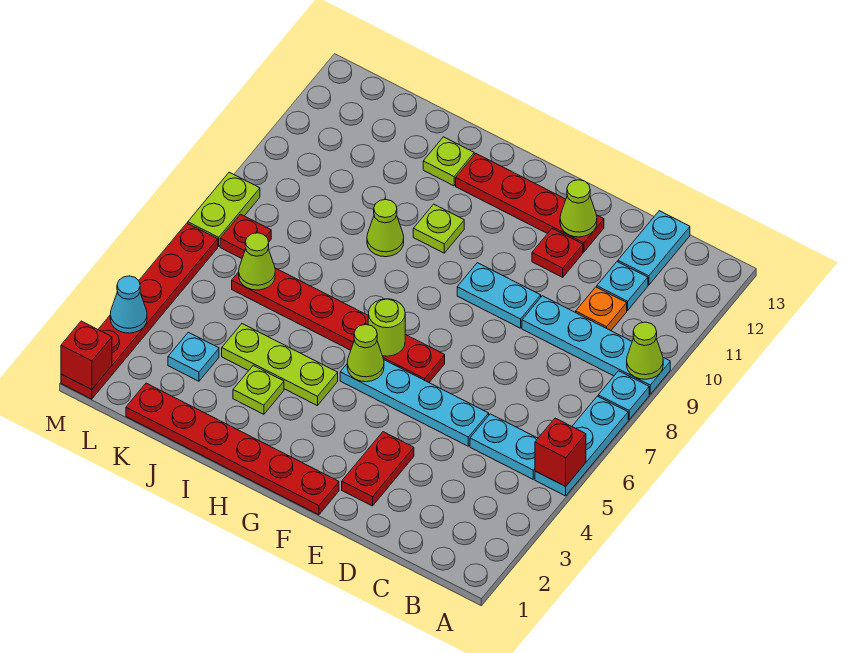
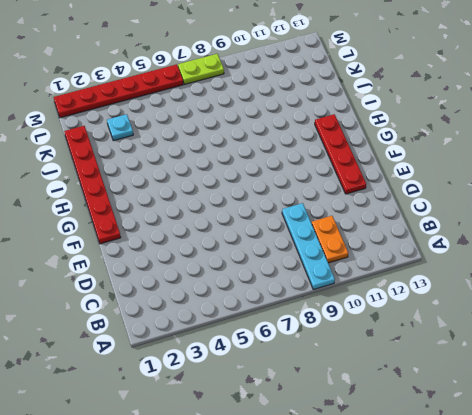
orange 1x2 plate [312,216,348,263] -> orange 1x1 plate [576,287,627,330]
none -> cyan 1x3 plate [535,396,628,496]
none -> cyan 1x1 plate [598,371,649,420]
none -> cyan 1x2 plate [470,414,538,479]
none -> cyan 1x1 plate [597,262,648,310]

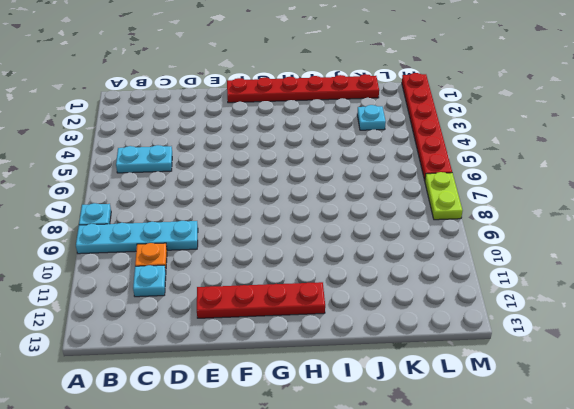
none -> cyan 1x3 plate [535,396,628,496]
none -> cyan 1x2 plate [618,211,690,285]
none -> cyan 1x4 plate [340,360,489,446]
none -> red 1x2 plate [342,432,414,506]

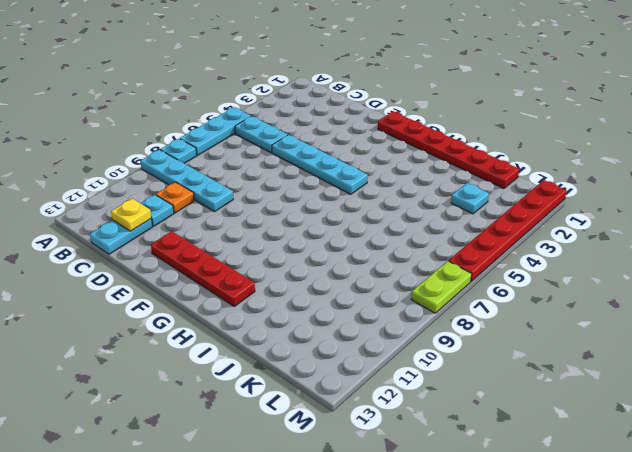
yellow 1x1 plate [111,199,151,231] -> none
none -> red 1x2 plate [342,432,414,506]
none -> cyan 1x2 plate [457,263,541,328]
none -> red 1x1 plate [532,229,583,277]
none -> red 1x6 plate [232,268,445,382]

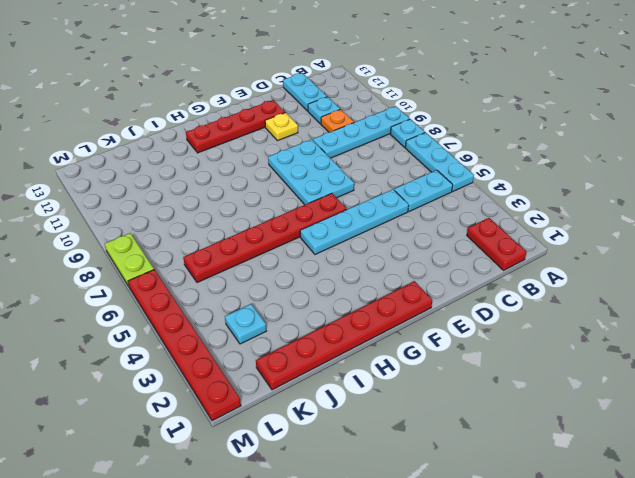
red 1x2 plate [467,218,527,270] -> red 1x2 plate moved to [342,432,414,506]
cyan 2x3 plate [268,139,354,205] -> cyan 1x2 plate [457,263,541,328]
yellow 1x1 plate [265,113,298,141] -> red 1x1 plate [532,229,583,277]
none -> lime 1x3 plate [222,324,338,406]
none -> lime 1x1 plate [413,204,464,253]
none -> lime 1x1 plate [233,366,284,414]
none -> lime 1x1 cone [367,200,404,257]

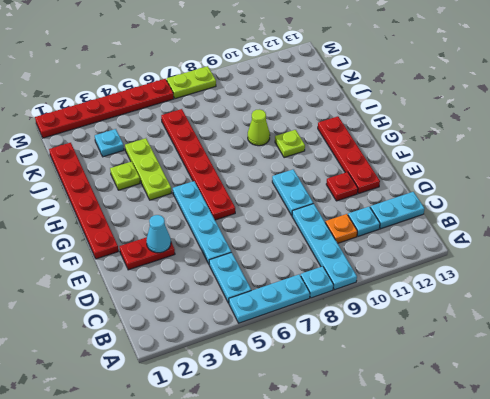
cyan 1x1 cone [146,215,171,253] -> cyan 1x1 cone moved to [110,276,147,333]
none -> lime 1x1 plate [423,137,474,186]
none -> red 1x1 plate [220,214,271,258]
none -> red 1x1 brick [535,418,586,486]
none -> lime 1x1 cone [627,322,663,379]

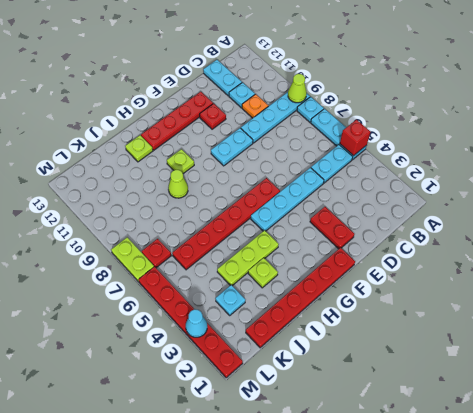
none -> lime 1x1 cone [560,180,597,237]
none -> lime 1x1 cone [347,325,384,382]
none -> lime 1x1 round brick [368,299,405,356]
none -> lime 1x1 cone [239,233,275,290]

